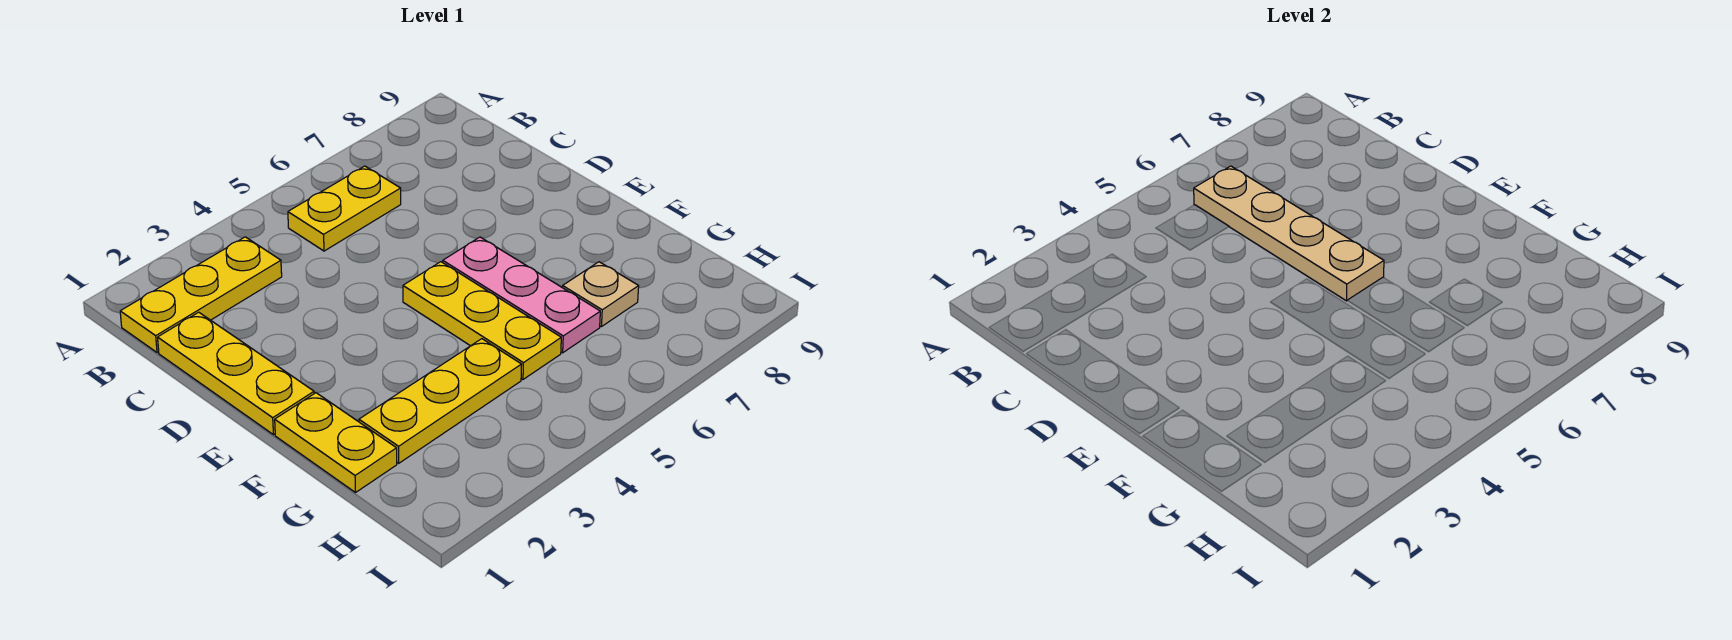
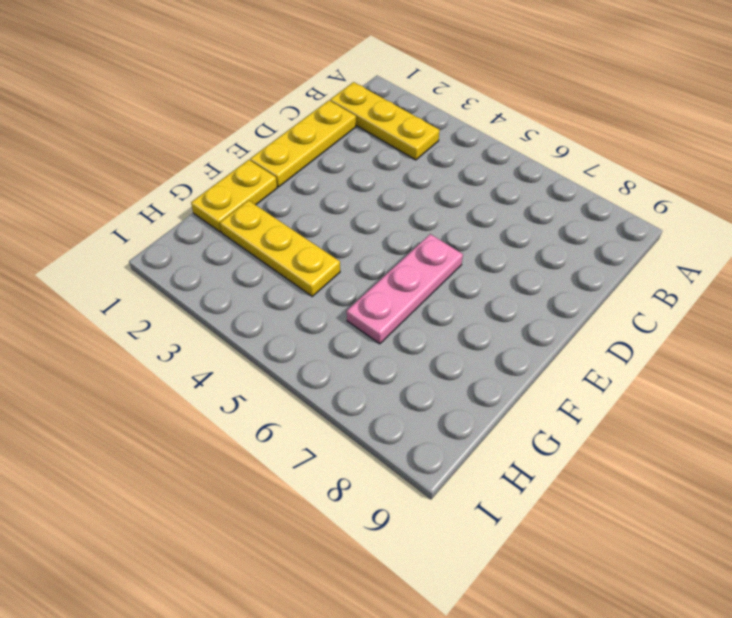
none -> yellow 1x2 plate [288,166,401,251]
none -> yellow 1x3 plate [403,262,561,379]

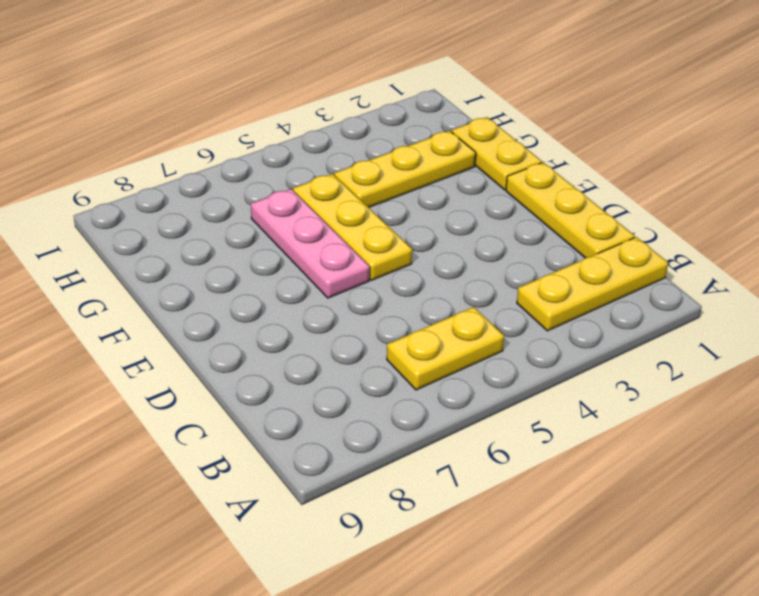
none -> tan 1x1 plate [562,262,639,327]
none -> tan 1x4 plate [1194,166,1384,301]

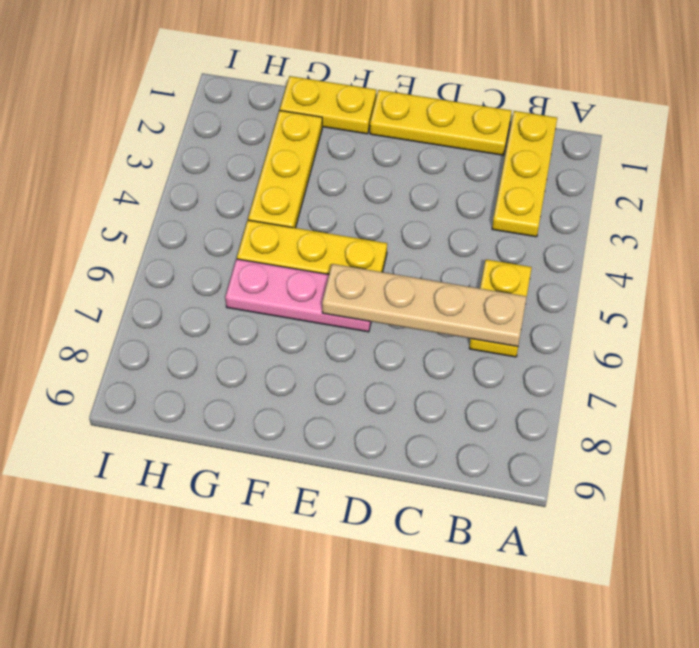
none -> tan 1x1 plate [562,262,639,327]

